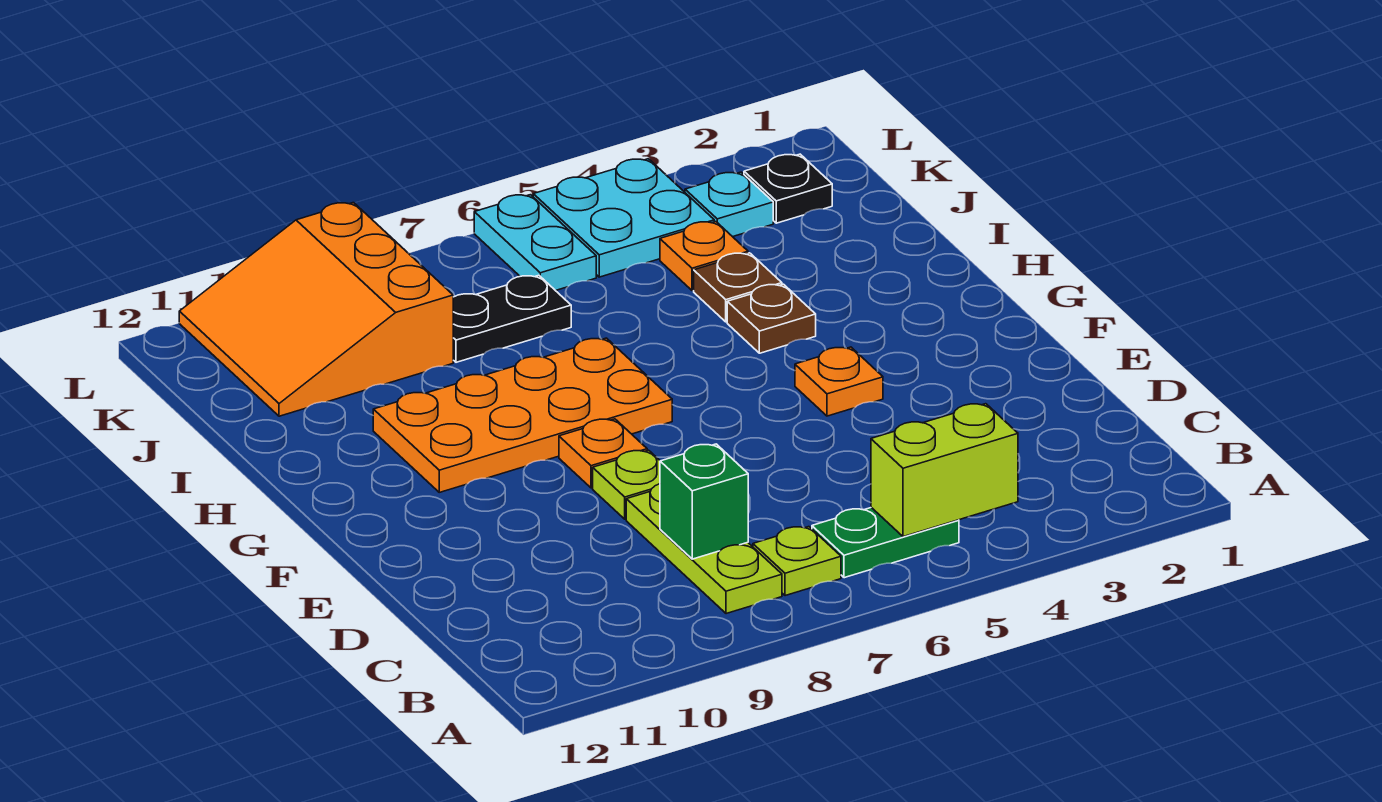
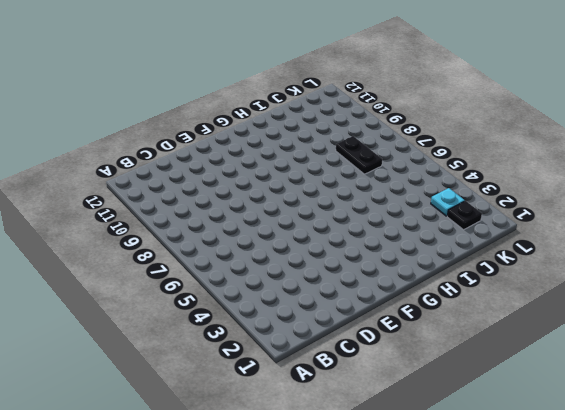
none -> green 1x2 plate [812,508,959,578]
none -> lime 1x1 plate [753,527,841,596]
none -> lime 1x3 plate [626,484,782,614]

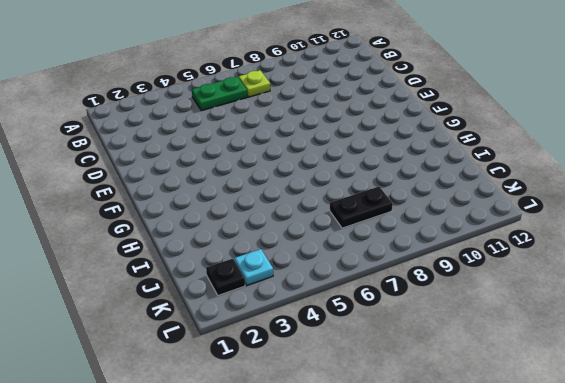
none -> lime 1x3 plate [626,484,782,614]
none -> lime 1x1 plate [593,450,660,519]
none -> orange 1x1 plate [795,347,883,416]

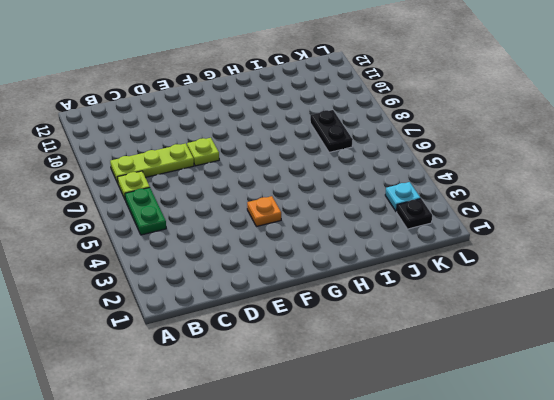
none -> orange 1x1 plate [559,419,647,488]
none -> orange 2x4 plate [373,338,672,492]
none -> brown 1x1 plate [727,284,816,353]

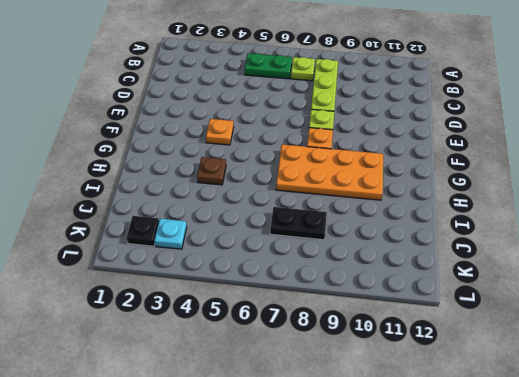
none -> brown 1x1 plate [694,253,782,322]
none -> orange 1x1 plate [660,222,748,291]
none -> orange 3x3 slope [179,203,453,416]

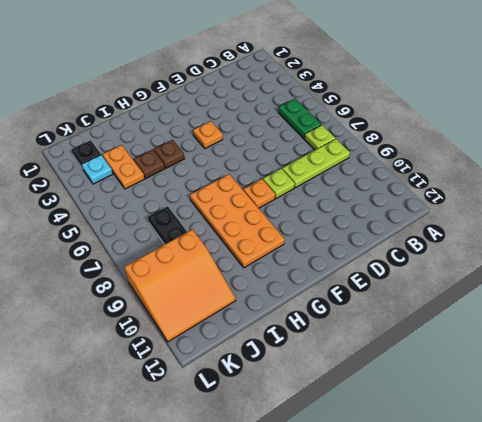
orange 1x2 plate [102,145,144,189] -> orange 1x1 plate [660,222,748,291]
none -> cyan 2x2 plate [533,159,714,277]
none -> cyan 1x2 plate [474,195,596,291]
none -> lime 1x2 brick [871,404,1018,537]

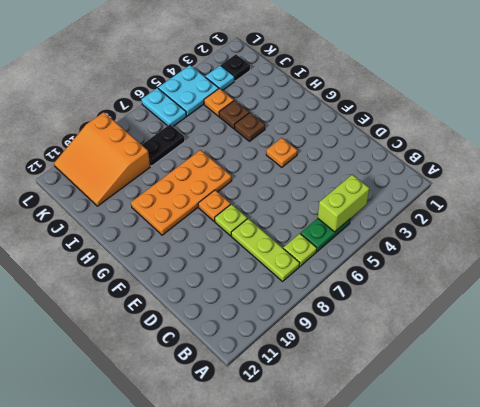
none -> green 1x1 brick [660,444,748,559]

